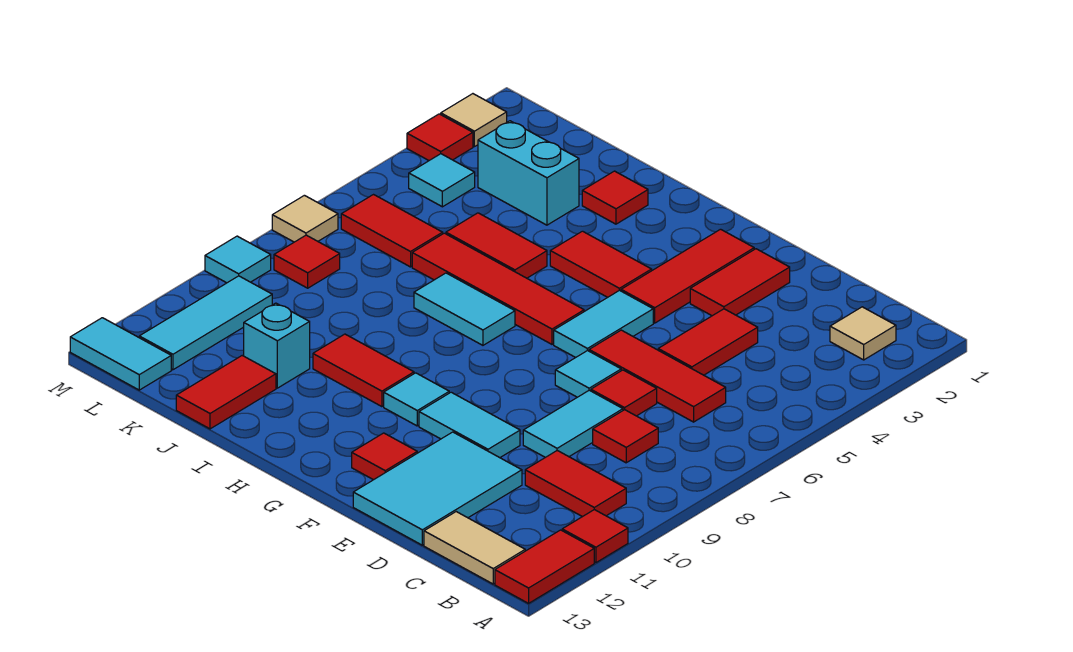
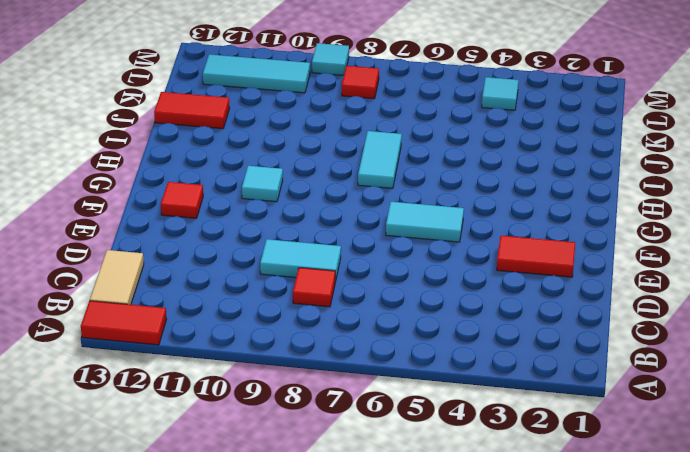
none -> red 1x1 tile [562,510,628,563]
none -> tan 1x1 tile [830,307,896,360]
none -> red 1x2 tile [525,451,626,517]
none -> red 1x3 tile [589,330,726,422]

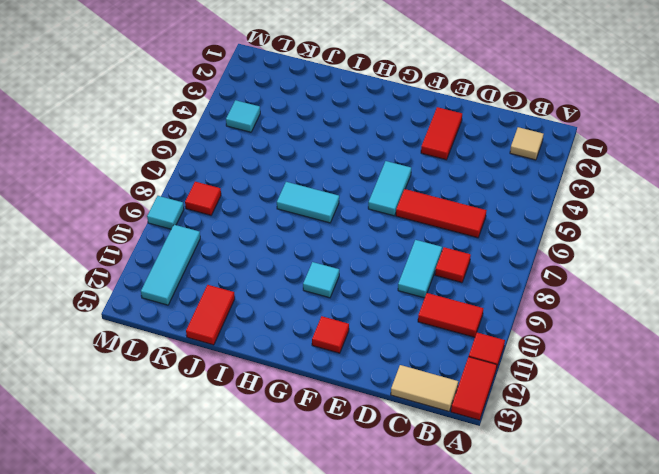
none -> red 1x2 tile [658,309,758,375]
none -> red 1x1 tile [591,370,657,416]
none -> cyan 2x3 tile [353,432,522,545]
none -> cyan 1x1 tile [555,350,621,397]

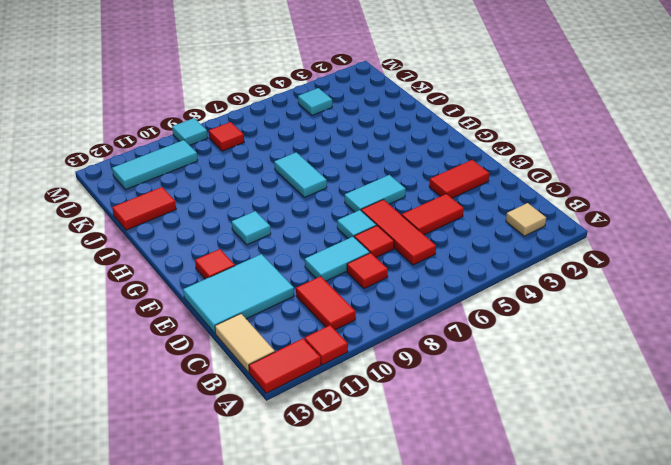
none -> cyan 1x2 tile [419,392,520,458]
none -> red 1x3 tile [621,229,754,323]
none -> red 1x2 tile [550,231,652,297]
none -> red 1x4 tile [412,233,584,344]

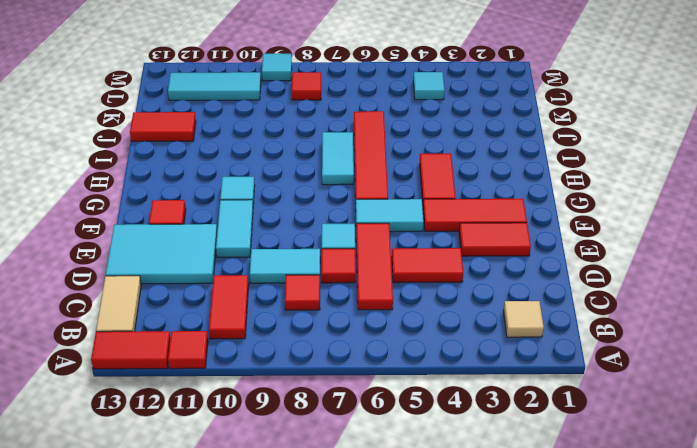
none -> red 1x2 tile [313,334,414,407]
none -> red 1x1 tile [582,171,648,224]
none -> red 1x2 tile [446,213,547,278]
none -> cyan 1x2 brick [478,121,579,225]

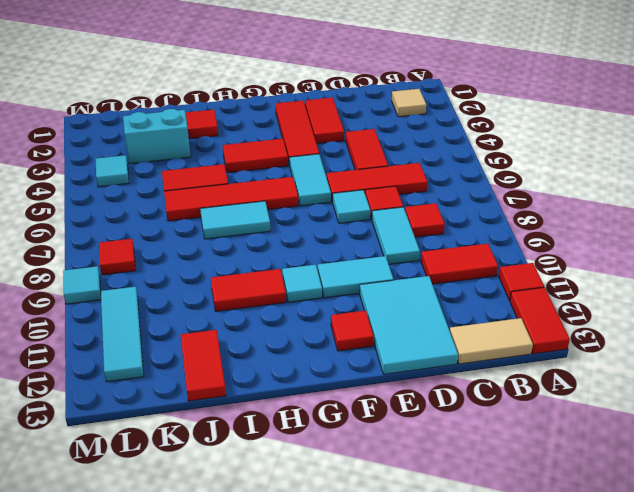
none -> cyan 1x1 brick [244,303,310,388]
none -> red 1x2 tile [341,195,443,267]
none -> cyan 1x2 tile [70,318,171,390]
none -> tan 1x1 tile [441,94,507,147]

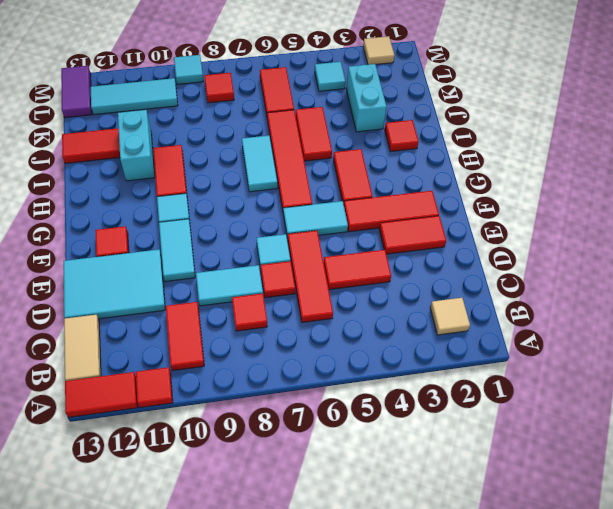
cyan 1x2 brick [118,110,155,181] -> cyan 1x1 brick [244,303,310,388]
purple 1x2 tile [61,66,92,118] -> cyan 1x2 tile [70,318,171,390]
none -> red 1x1 tile [407,114,473,160]
none -> tan 1x1 tile [272,195,338,242]

